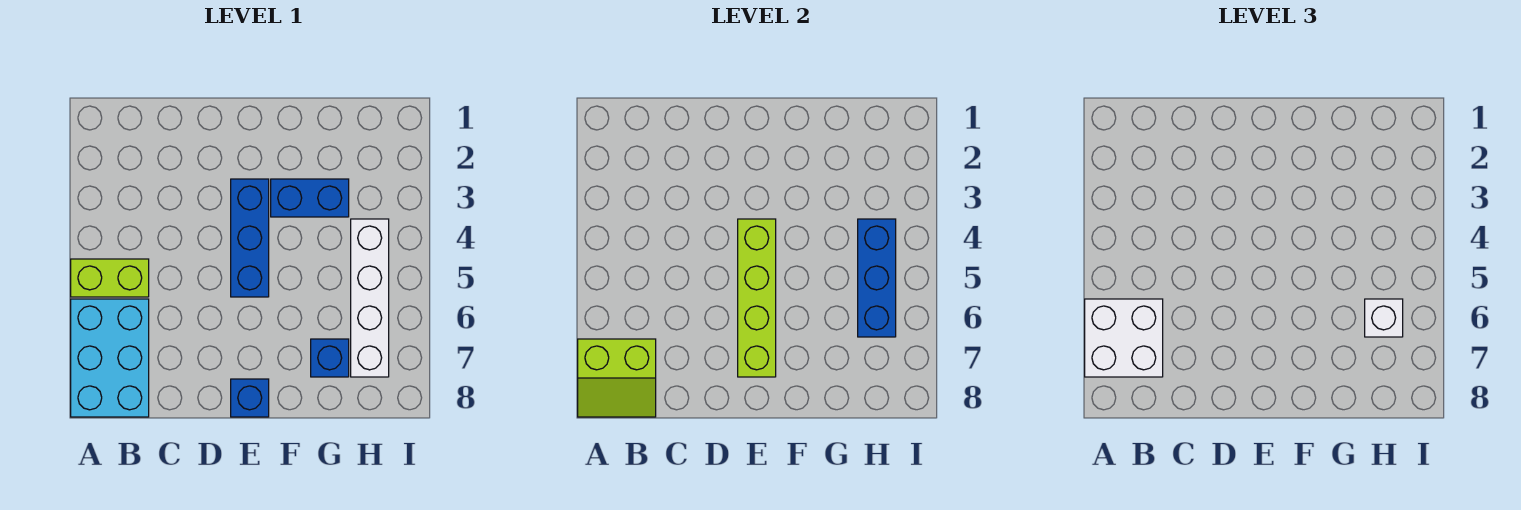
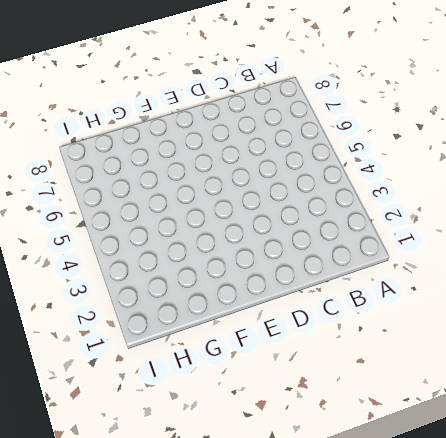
none -> lime 1x2 brick [71,259,149,297]
none -> cyan 2x3 brick [71,299,149,417]
none -> blue 1x3 brick [231,179,269,297]

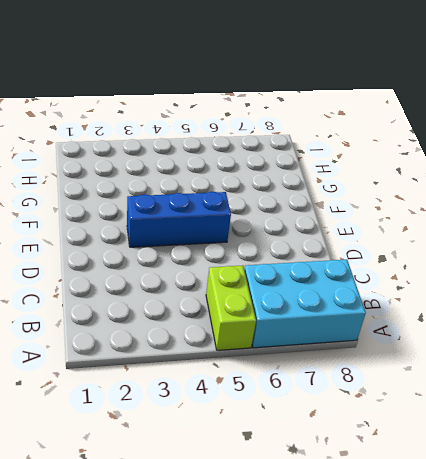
none -> blue 1x1 brick [231,379,269,417]
none -> blue 1x2 brick [271,179,349,217]
none -> blue 1x1 brick [311,339,349,377]

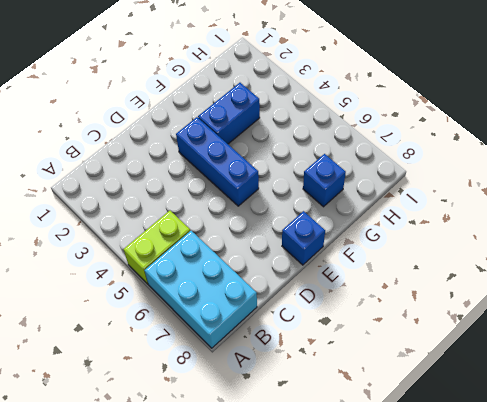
none -> white 1x4 brick [351,219,389,377]
none -> lime 2x2 slope [578,339,656,417]
none -> lime 1x4 brick [738,219,776,377]

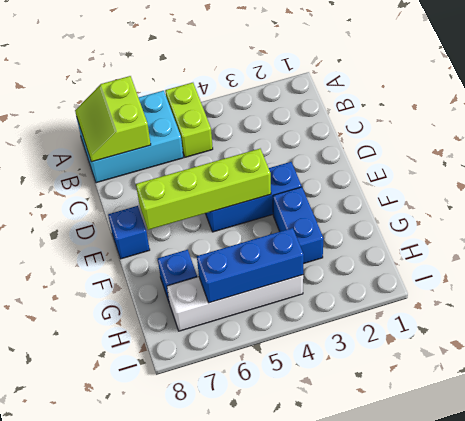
none -> white 2x2 brick [1085,299,1163,377]
none -> white 1x1 brick [1365,299,1403,337]

